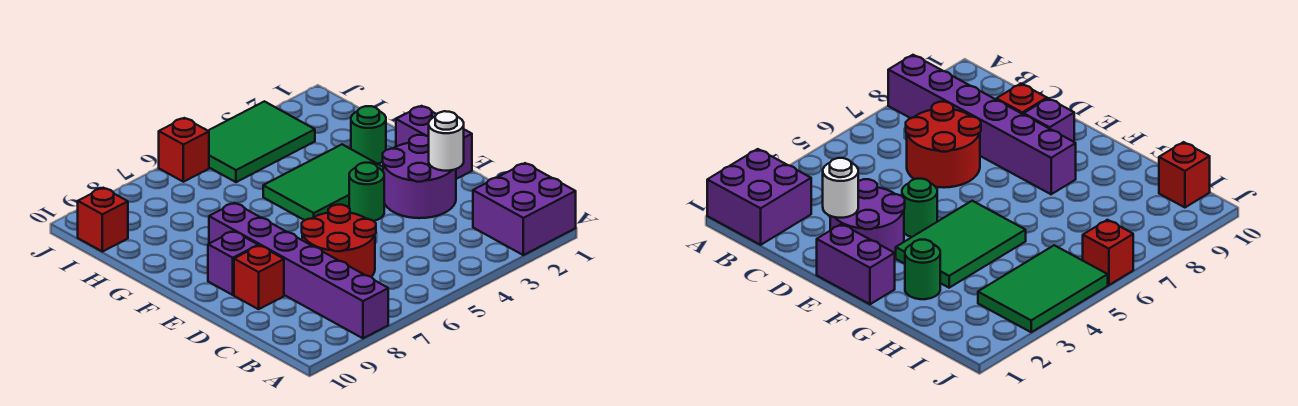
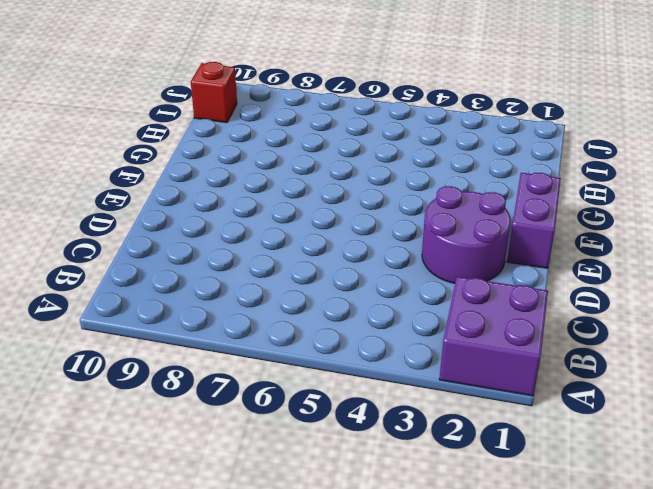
none -> purple 1x6 brick [209,203,388,338]
none -> red 2x2 round brick [302,205,376,277]
none -> red 1x1 brick [234,245,284,309]

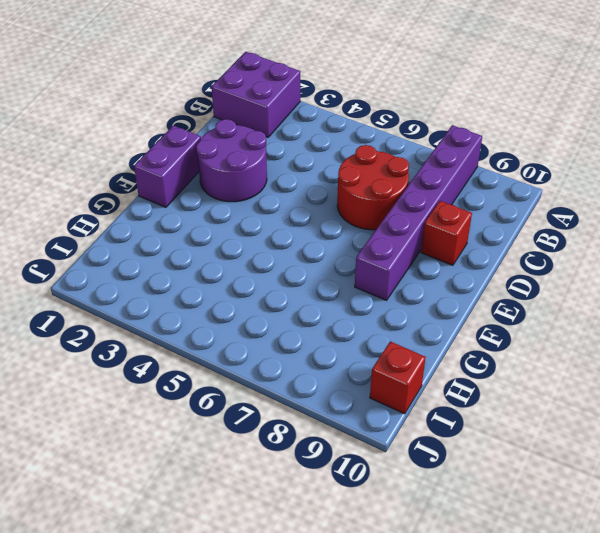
none -> green 1x1 round brick [349,163,384,221]
none -> purple 1x1 brick [208,231,258,295]
none -> green 2x3 tile [263,144,383,220]

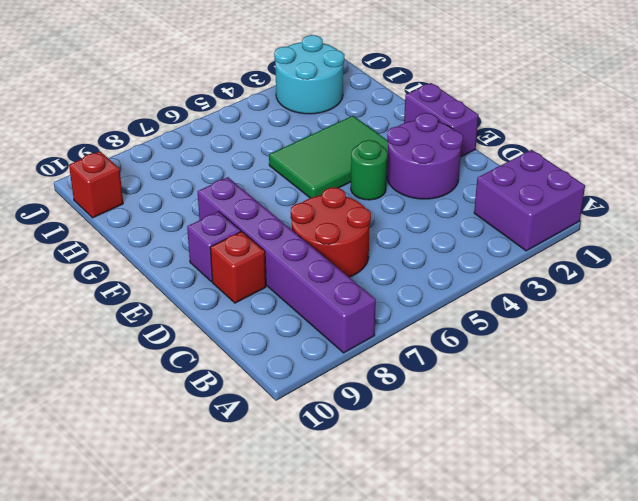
cyan 2x2 round brick [274,35,344,114] -> green 2x3 tile [208,101,315,182]
none -> green 1x1 round brick [351,106,386,164]
none -> red 1x1 brick [159,118,209,182]
none -> white 1x1 round brick [429,111,464,171]

